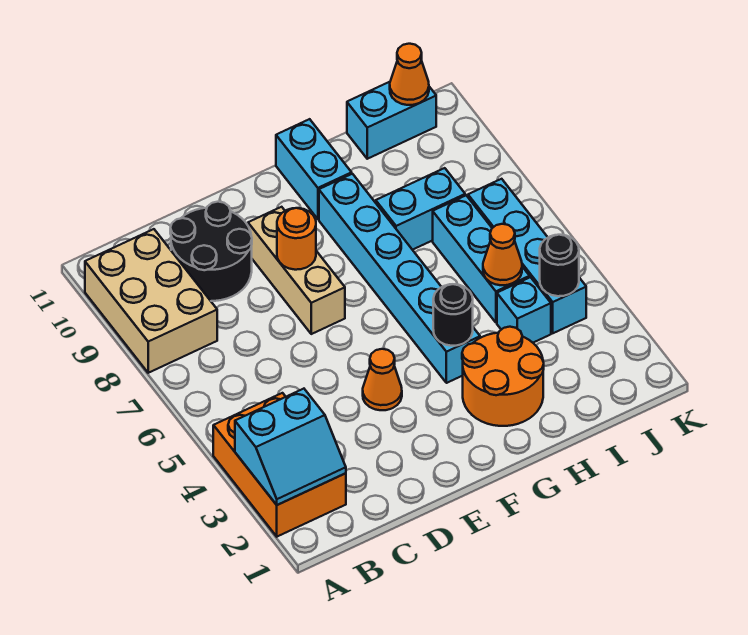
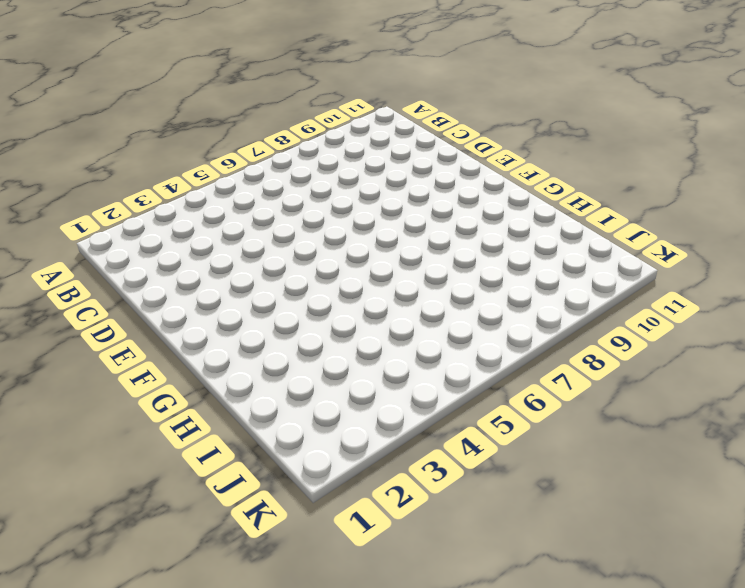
none -> orange 2x3 brick [213,393,346,537]
none -> tan 2x3 brick [85,229,217,373]
none -> black 2x2 round brick [170,202,252,301]

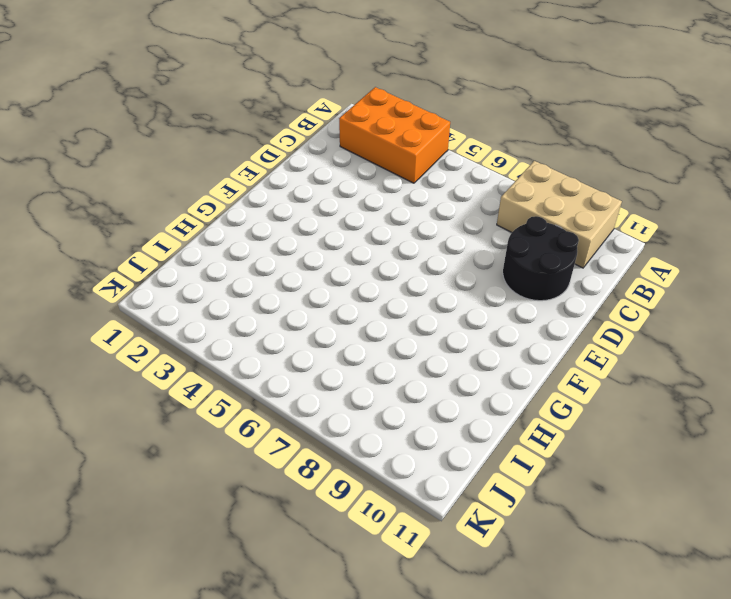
none -> orange 1x1 cone [363,349,402,410]
none -> tan 1x3 brick [248,207,345,334]
none -> orange 2x2 round brick [462,327,544,426]

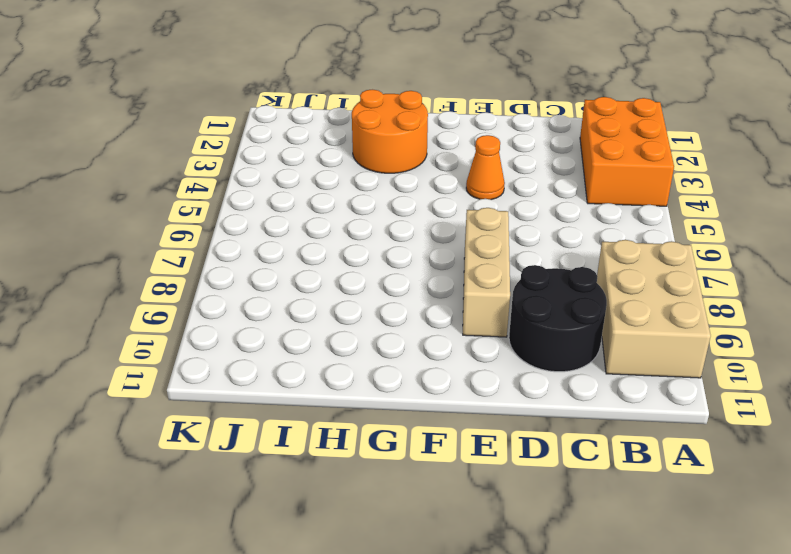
none -> cyan 1x6 brick [319,174,480,383]
none -> cyan 1x2 brick [276,119,352,219]
none -> cyan 1x2 brick [376,168,465,250]

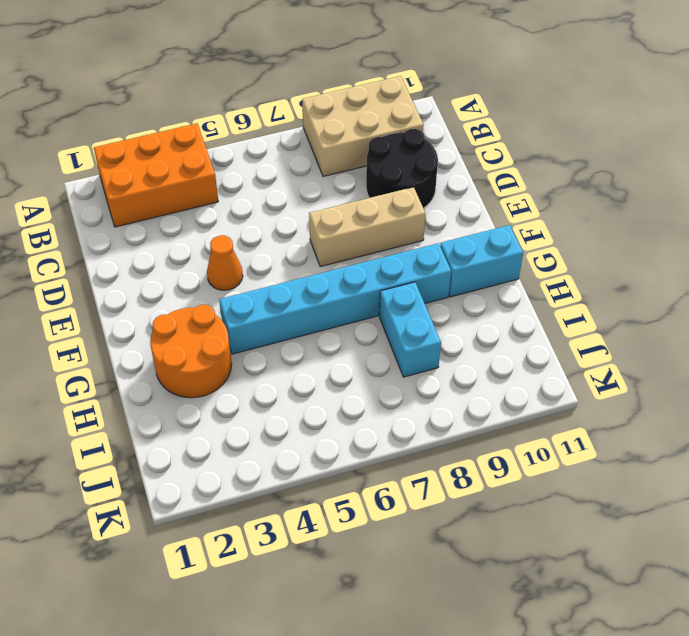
none -> cyan 1x1 brick [497,277,551,343]
none -> cyan 1x3 brick [433,195,530,323]
none -> cyan 1x2 brick [347,82,436,159]

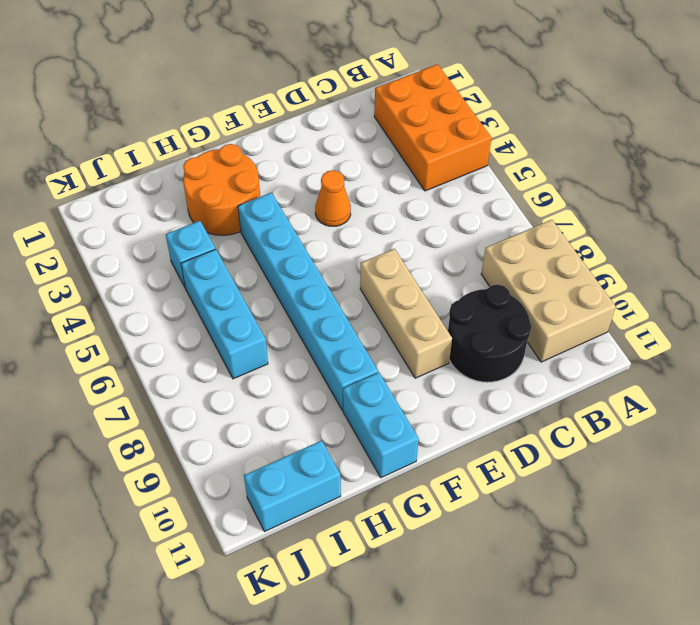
none -> cyan 1x2 brick [376,168,465,250]
none -> cyan 1x4 brick [468,179,586,333]
none -> cyan 2x2 slope [235,389,346,505]

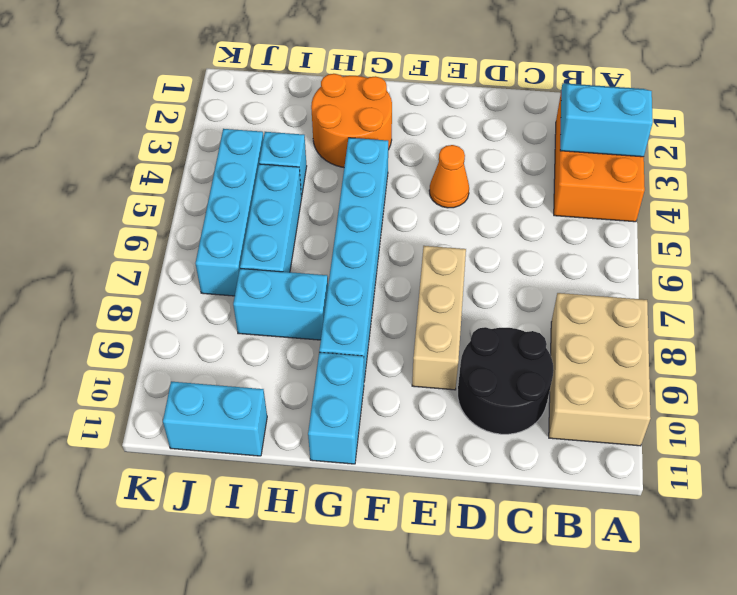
none -> orange 1x1 round brick [277,208,316,270]
none -> black 1x1 round brick [433,284,473,346]
none -> orange 1x1 cone [483,224,522,285]

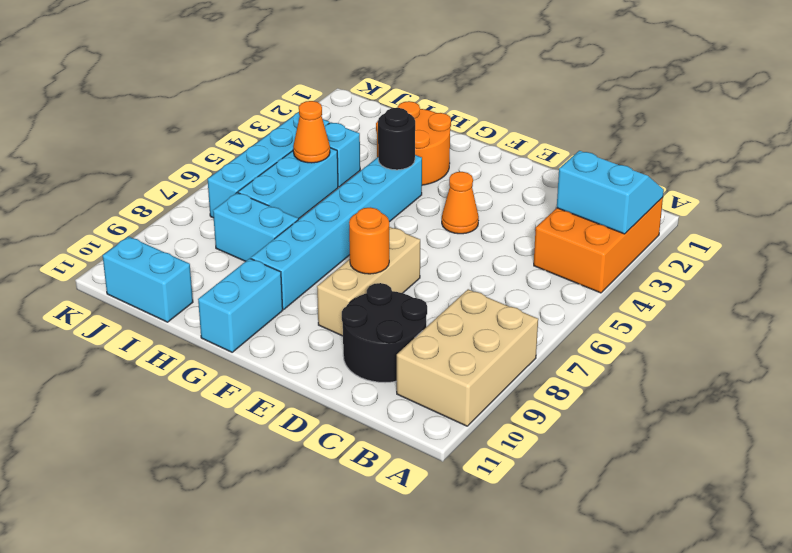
none -> black 1x1 round brick [540,235,579,296]
none -> orange 1x1 cone [390,44,429,105]

